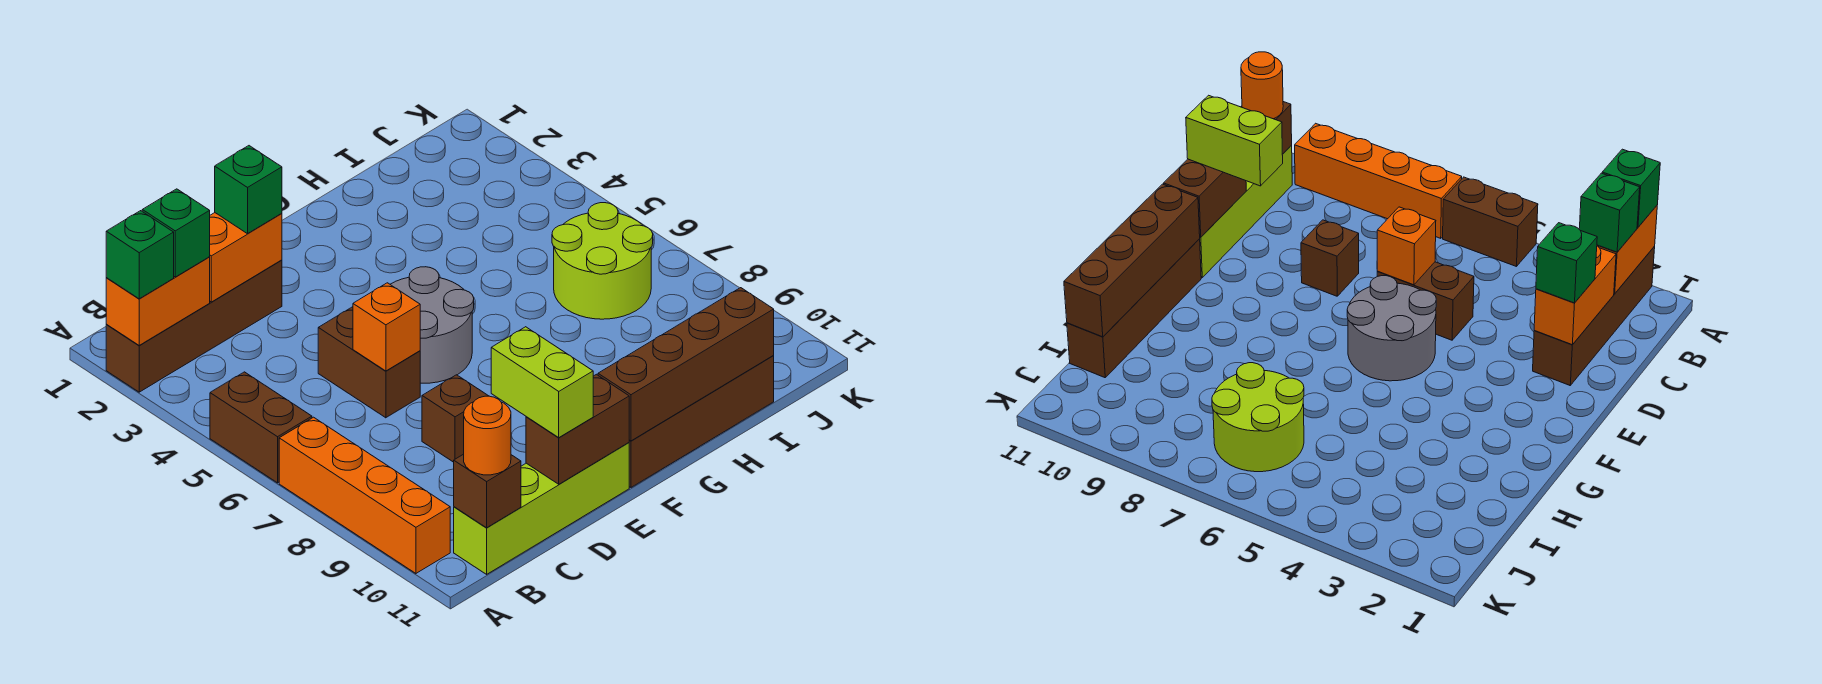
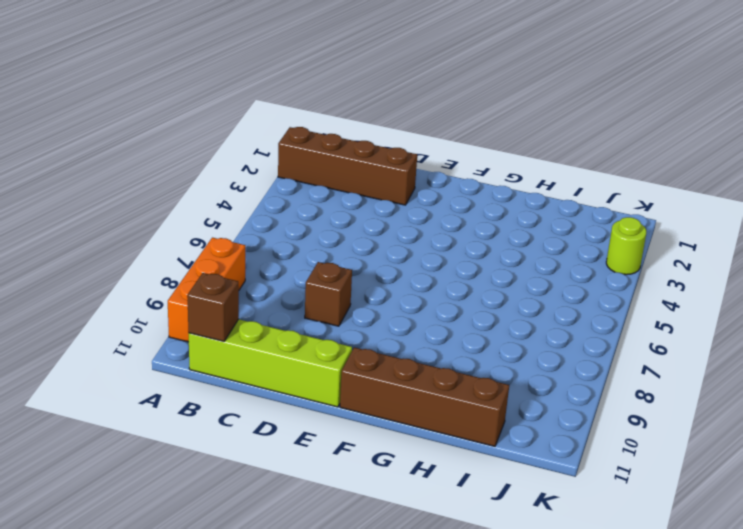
orange 1x3 brick [168,238,245,342] -> orange 1x4 brick [279,417,450,573]
lime 1x1 round brick [606,217,646,275] -> none
none -> brown 1x2 brick [210,372,312,483]
none -> brown 1x2 brick [318,307,420,418]
none -> grey 2x2 round brick [390,267,474,383]

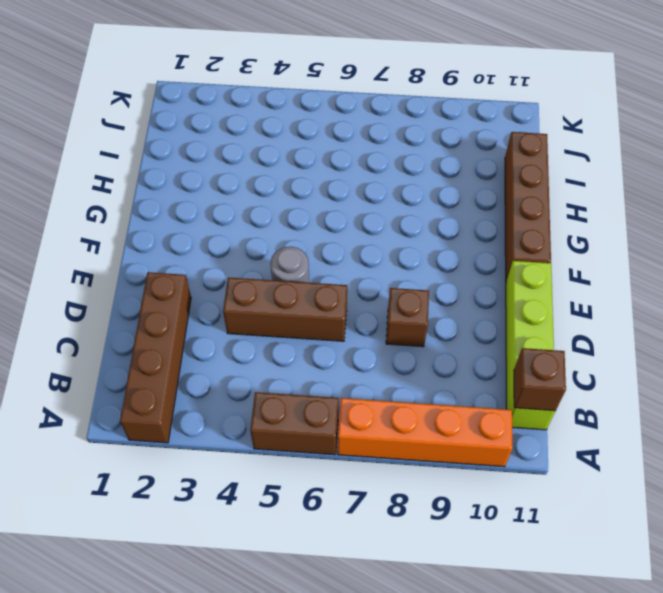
brown 1x3 brick [223,278,347,341] -> brown 1x2 brick [318,307,420,418]
grey 1x1 round brick [270,247,309,283] -> grey 2x2 round brick [390,267,474,383]
none -> lime 2x2 round brick [552,203,653,319]
none -> orange 1x2 brick [106,257,210,346]
none -> orange 1x2 brick [210,213,282,302]

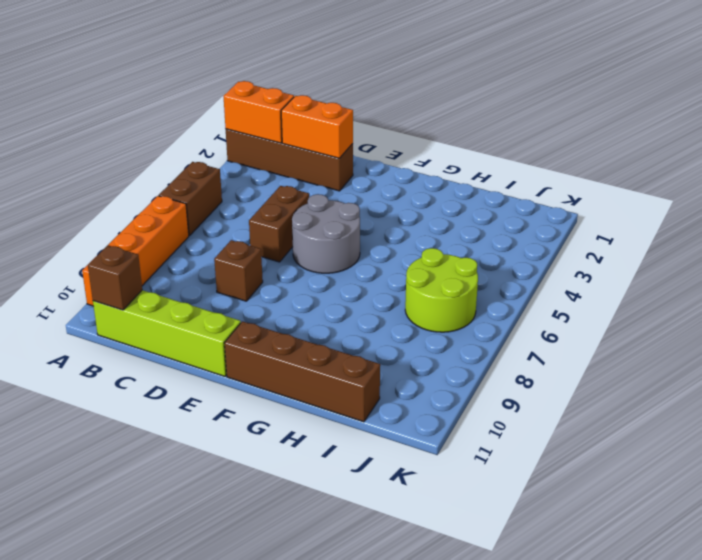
none -> orange 1x1 brick [353,283,420,371]
none -> brown 1x2 brick [526,374,629,484]
none -> brown 1x4 brick [598,288,774,441]

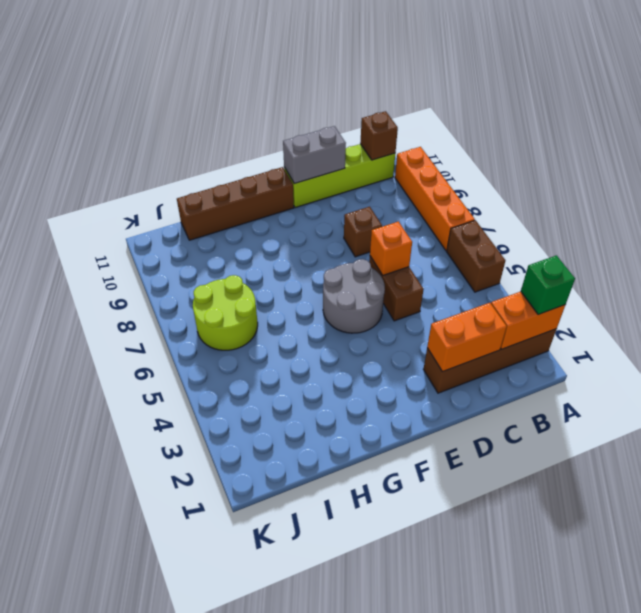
grey 1x2 brick [283,126,346,184] -> brown 1x2 brick [526,374,629,484]
none -> brown 1x4 brick [598,288,774,441]
none -> green 1x1 brick [142,189,210,277]
none -> orange 1x1 round brick [464,396,511,475]

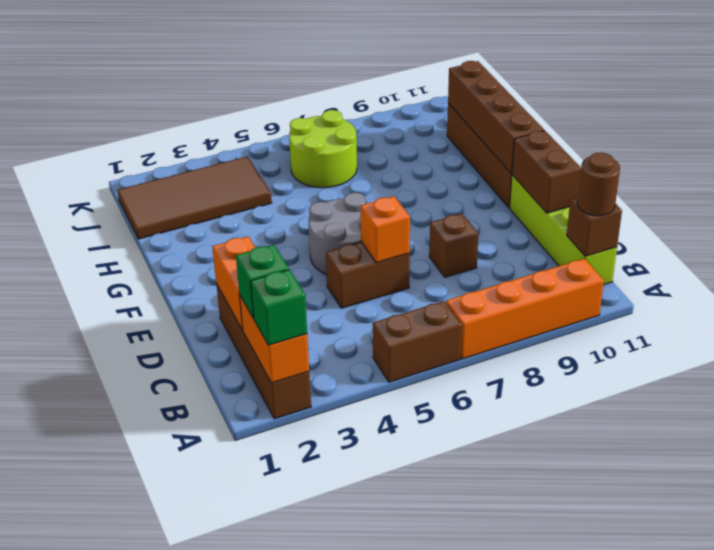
brown 1x1 round brick [577,152,620,216] -> orange 1x1 round brick [464,396,511,475]
brown 2x4 tile [117,157,272,239] -> none
none -> green 1x1 brick [215,146,282,234]
none -> lime 1x2 brick [491,327,593,437]

